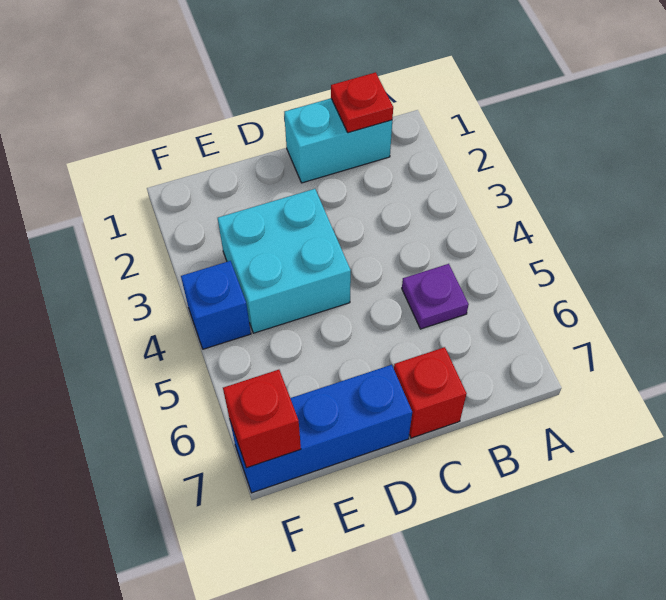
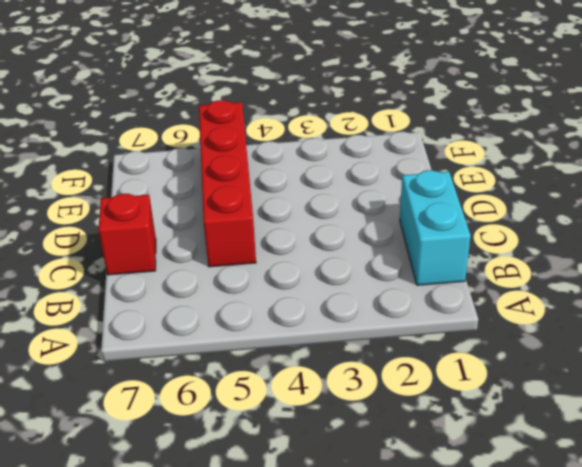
red 1x4 brick [199,100,256,267] -> none
none -> purple 1x1 plate [402,264,469,329]
none -> cyan 2x2 brick [218,189,351,333]

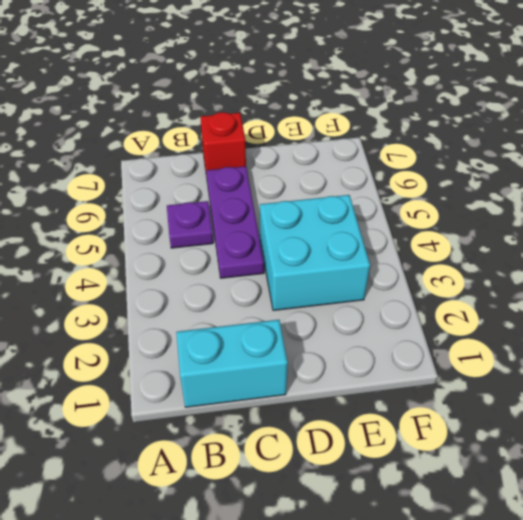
purple 1x3 plate [206,166,264,278] -> none
none -> blue 1x3 brick [230,365,412,493]
none -> blue 1x1 brick [181,261,251,349]

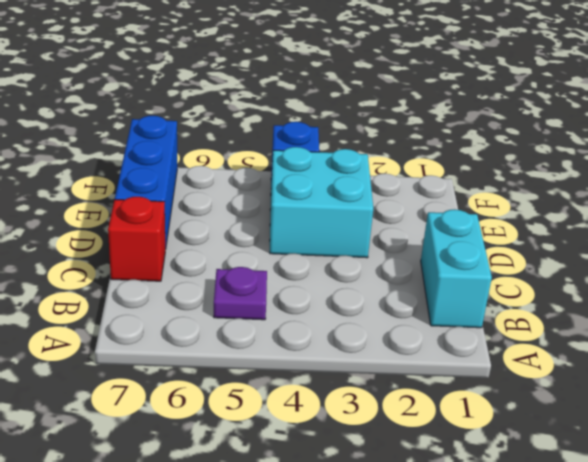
none -> red 1x1 plate [331,72,393,133]
none -> red 1x1 brick [223,370,301,468]

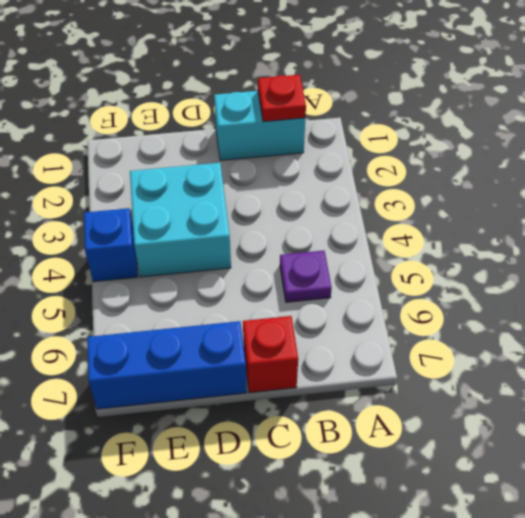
none -> red 1x1 brick [223,370,301,468]

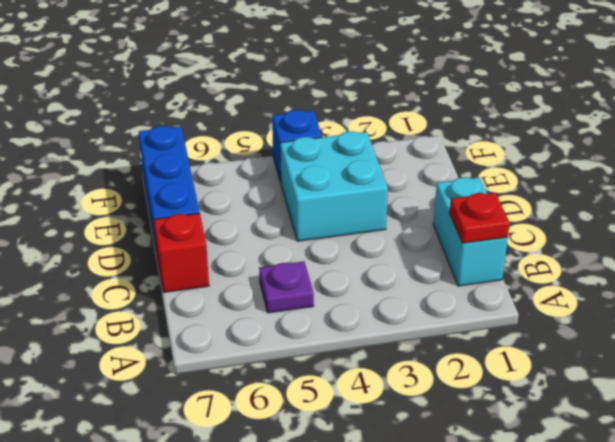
none -> red 1x1 brick [223,370,301,468]

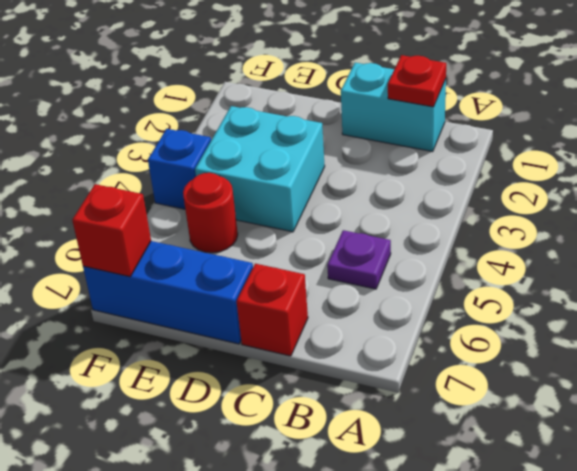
red 1x1 round brick [183,173,238,253] -> none

